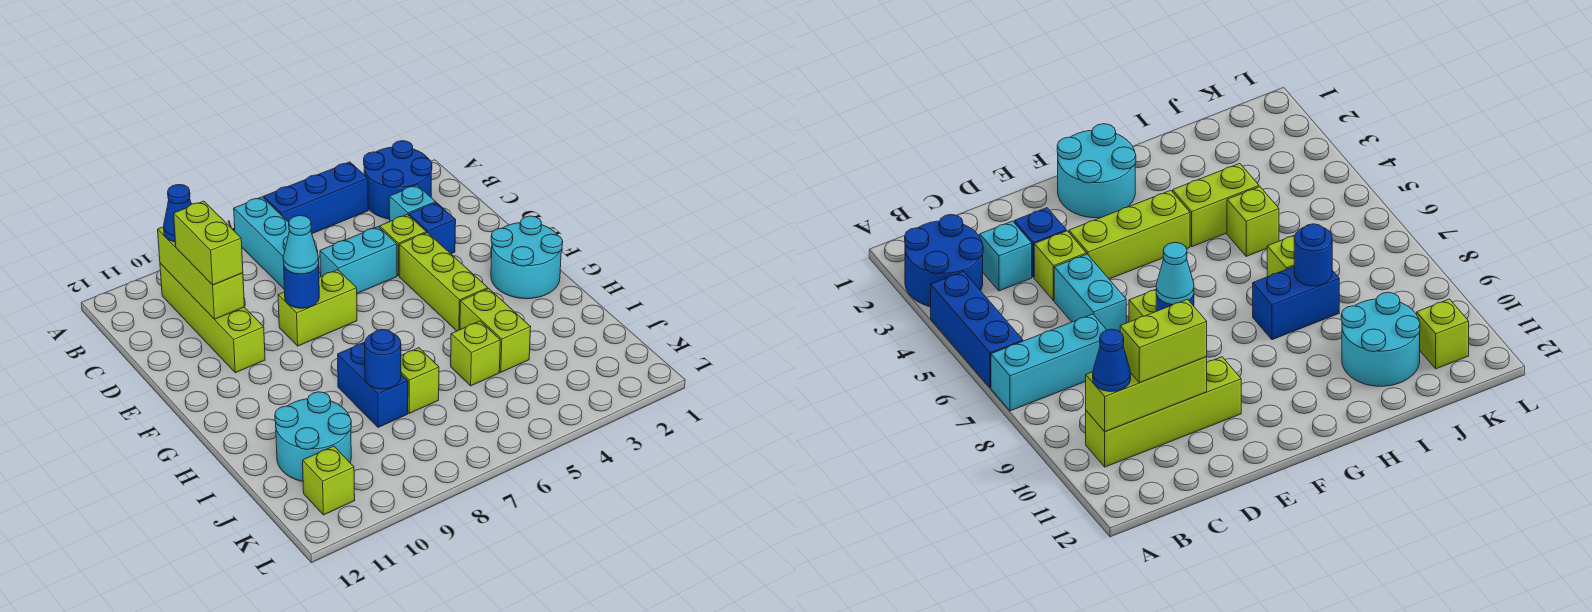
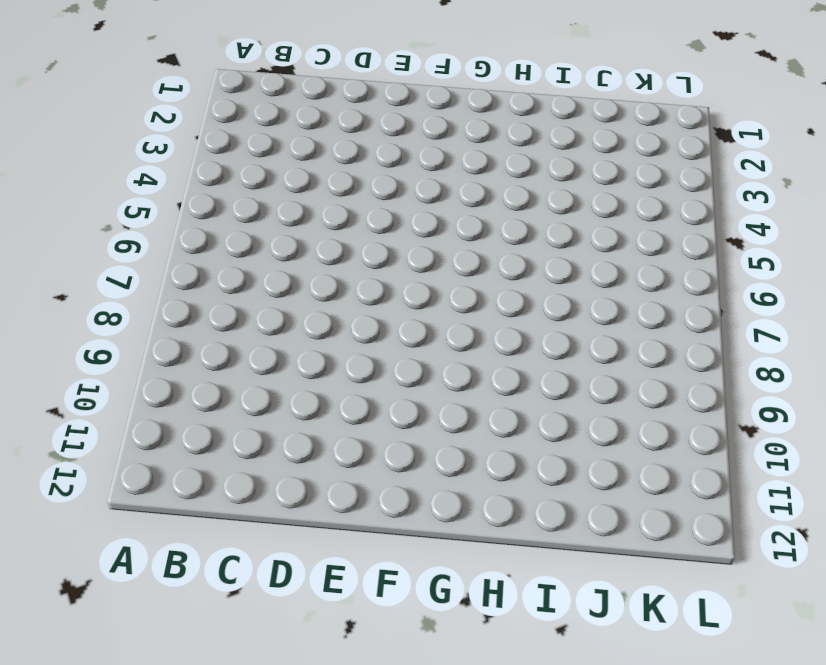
none -> blue 2x2 round brick [364,141,432,219]
none -> blue 1x3 brick [264,162,368,234]
none -> cyan 1x3 brick [234,197,318,289]

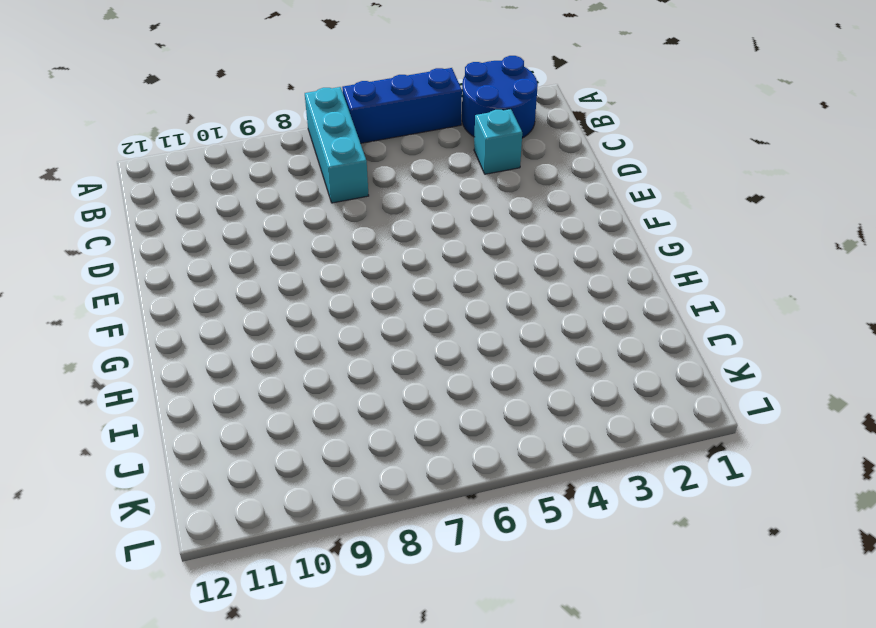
none -> lime 1x4 brick [160,263,265,373]
none -> blue 1x1 brick [409,203,456,254]
none -> lime 1x1 brick [380,215,426,276]

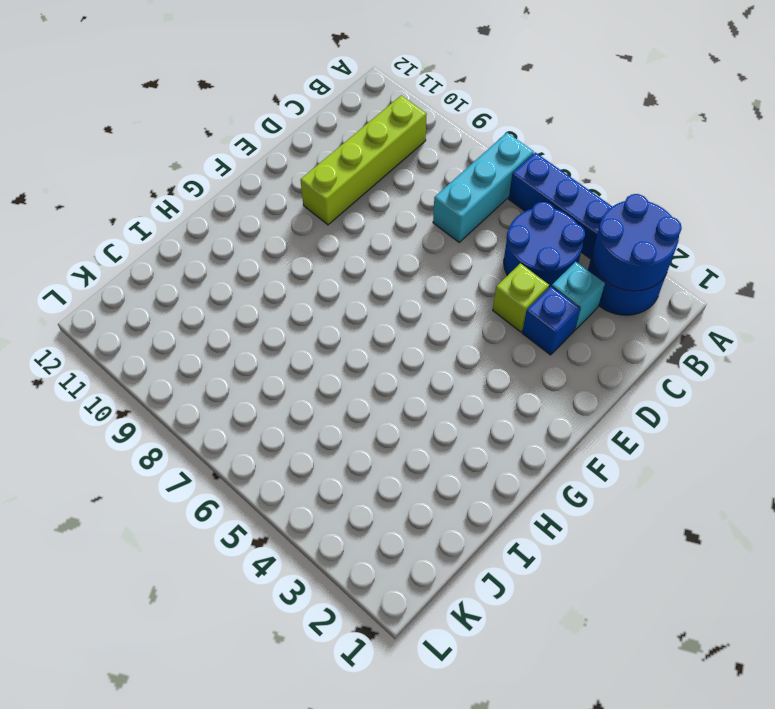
blue 2x2 round brick [592,194,682,291] -> none
blue 2x2 round brick [504,202,585,287] -> none
none -> cyan 1x2 brick [320,227,397,293]
none -> lime 1x3 brick [399,233,488,331]
none -> lime 1x2 brick [278,270,357,346]

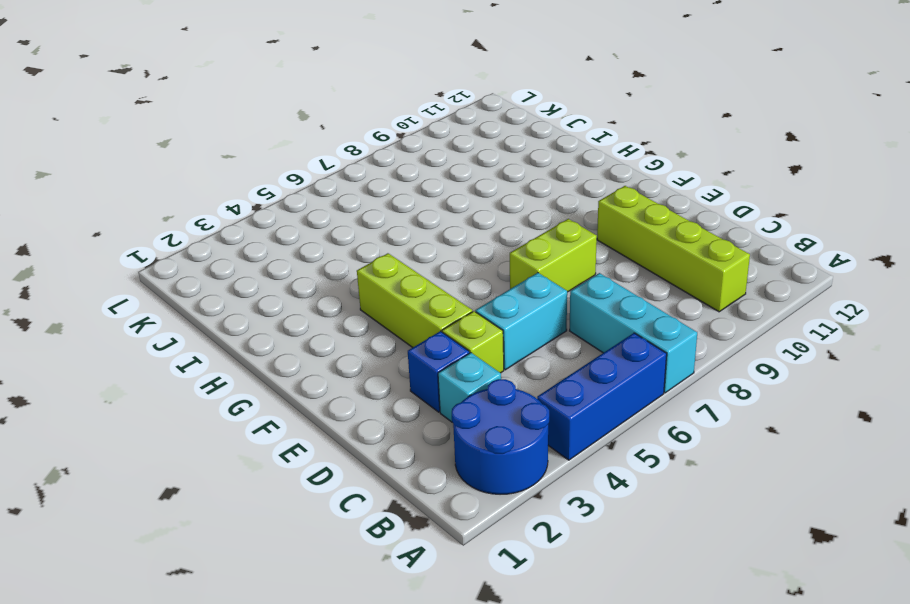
none -> cyan 2x2 round brick [491,216,563,299]
none -> lime 1x2 brick [460,289,531,372]
none -> blue 1x2 brick [338,342,408,427]

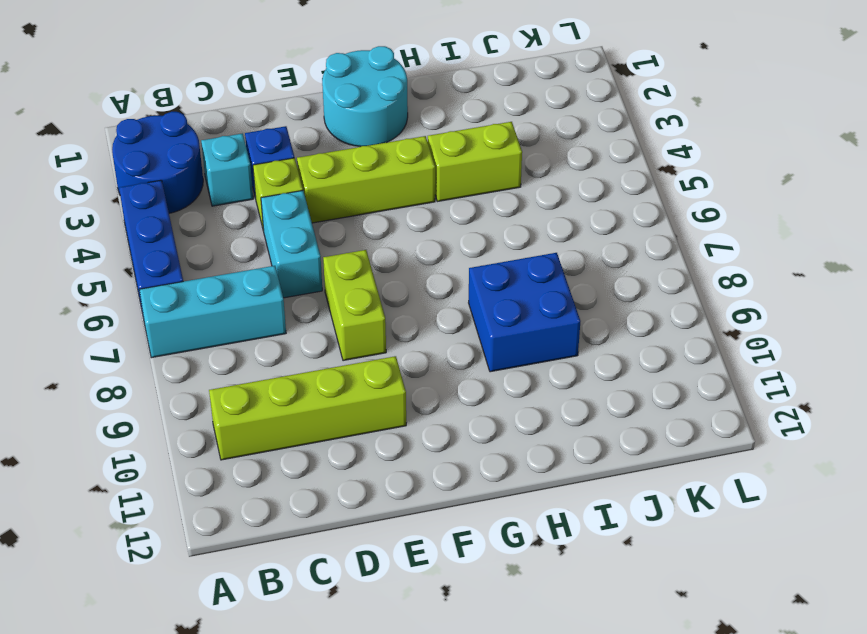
blue 2x2 brick [469,253,580,372] -> blue 1x2 brick [338,342,408,427]
none -> lime 1x1 brick [451,321,500,386]
none -> lime 1x1 brick [401,348,439,413]
none -> cyan 2x2 round brick [275,392,351,481]

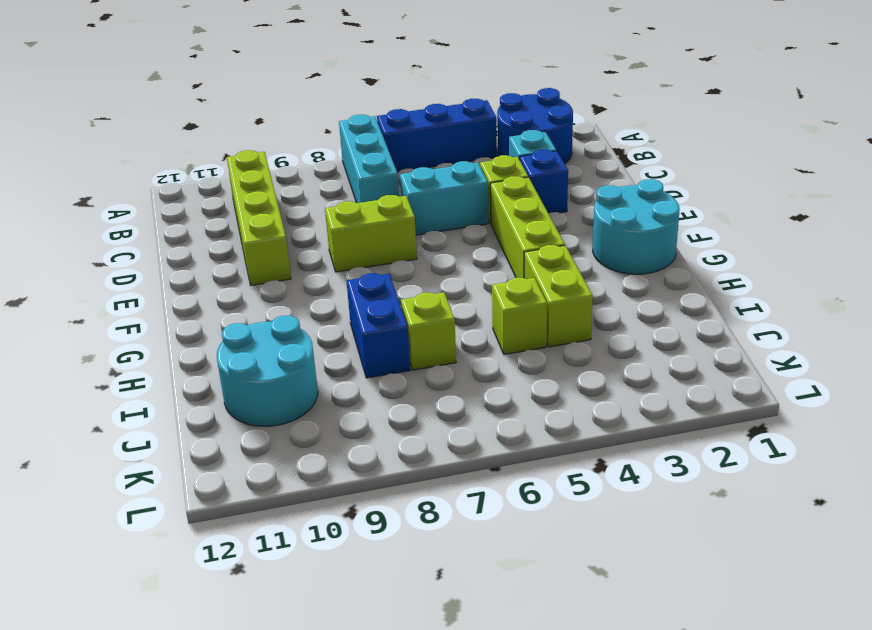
none -> lime 1x1 brick [303,446,355,515]
none -> lime 1x3 brick [158,227,245,319]
none -> blue 1x1 round brick [284,265,319,308]

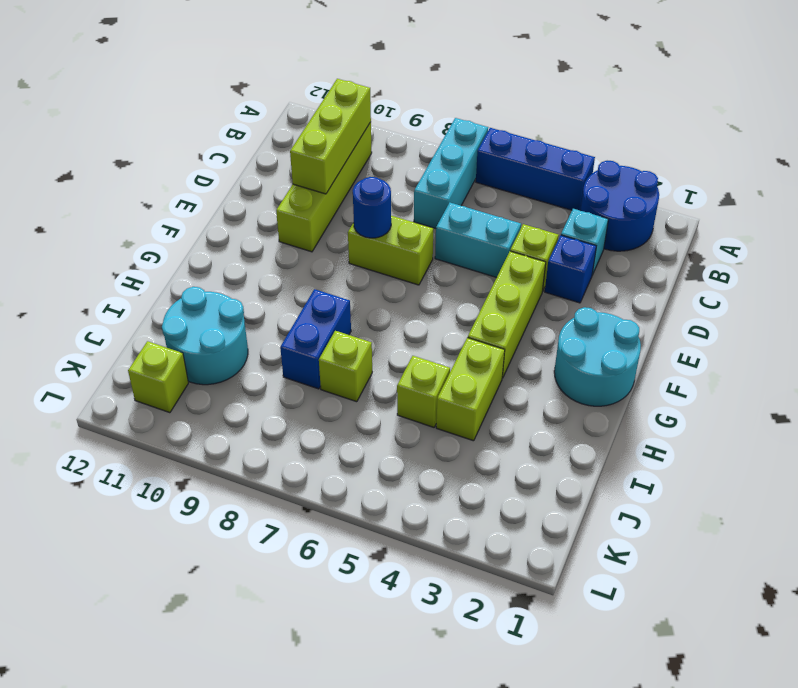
none -> blue 1x1 round brick [365,330,401,389]
none -> blue 1x1 cone [164,184,191,242]
none -> lime 1x2 brick [174,201,243,285]

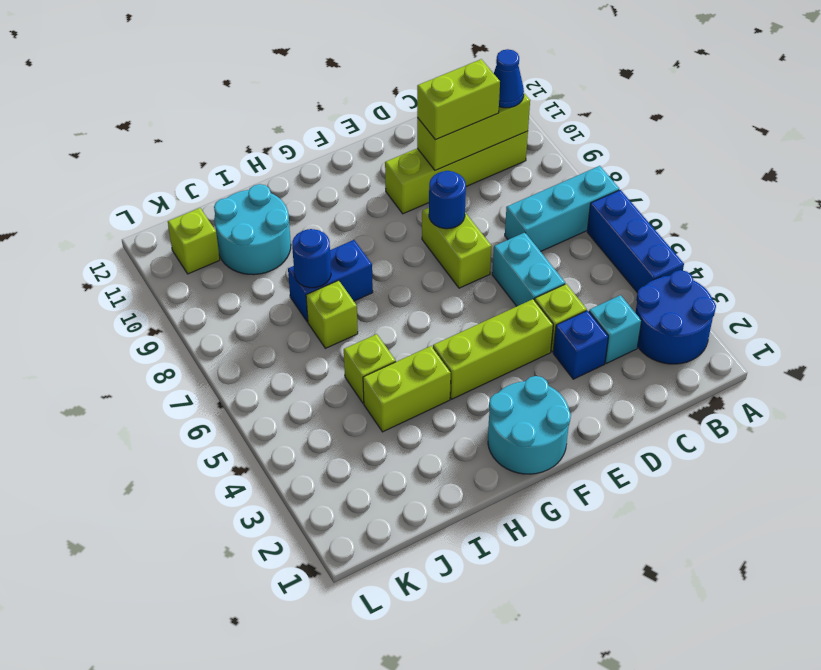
none -> cyan 1x1 cone [283,216,319,274]

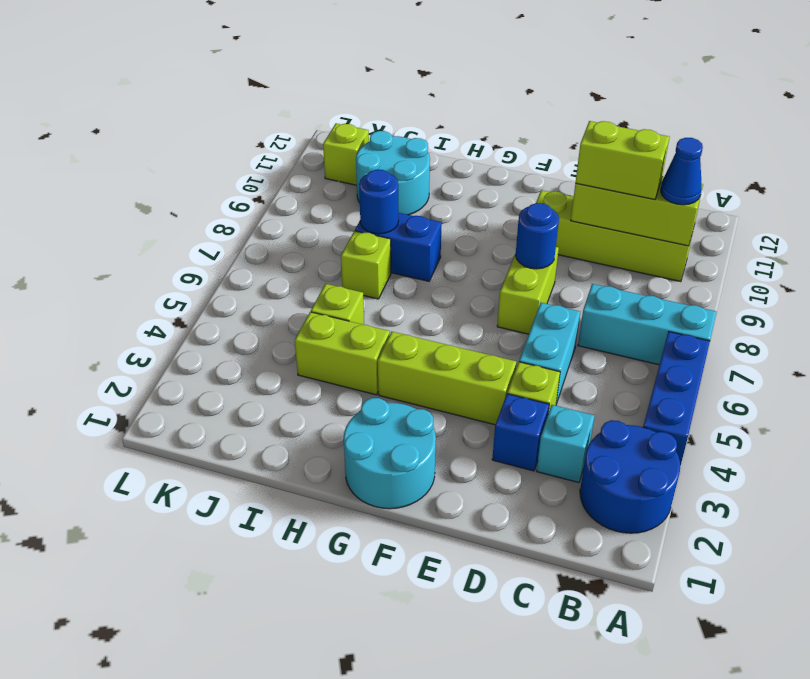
none -> cyan 1x1 cone [283,216,319,274]

